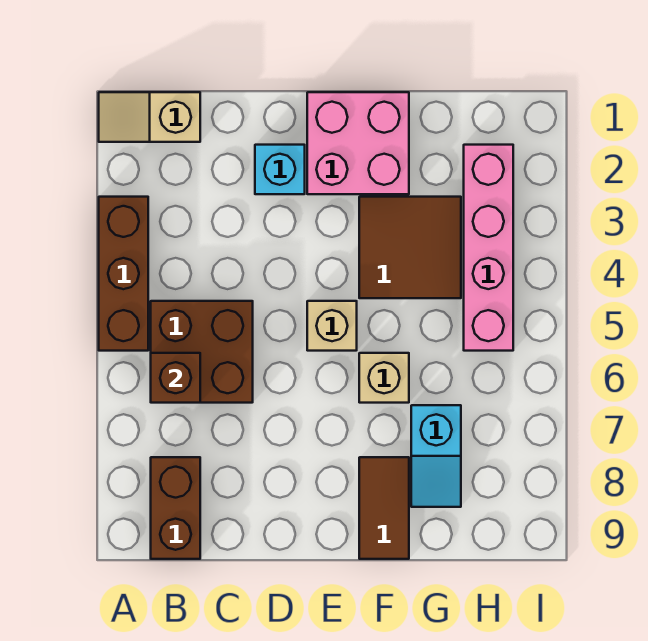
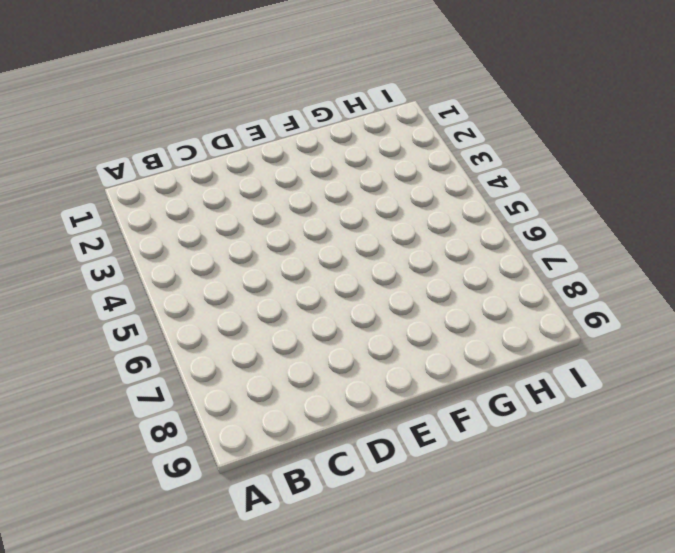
none -> tan 1x2 slope [99,92,200,142]
none -> brown 1x3 brick [99,197,148,351]
none -> brown 2x2 brick [151,301,253,403]

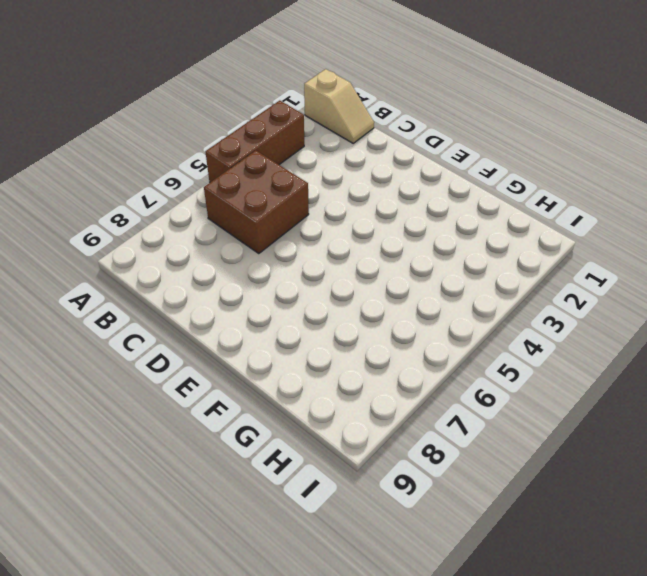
tan 1x2 slope [304,69,374,143] -> tan 1x2 slope turned to [99,92,200,142]
none -> brown 1x2 brick [151,457,200,559]
none -> cyan 1x1 brick [255,145,305,194]
none -> pink 2x2 brick [307,92,409,194]

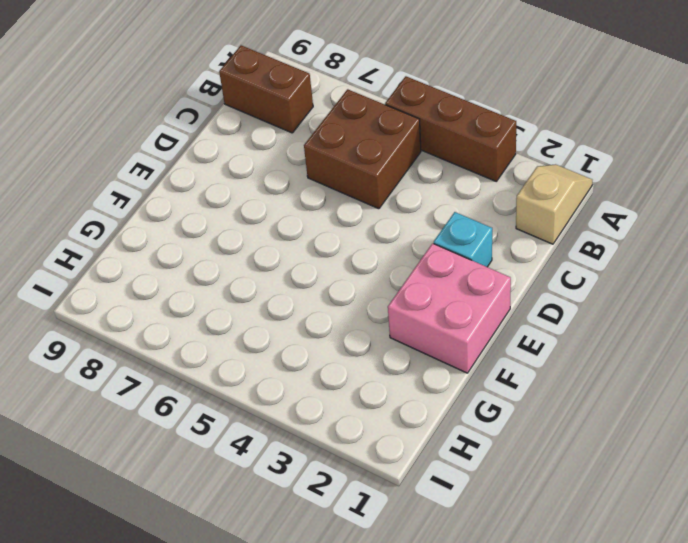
none -> tan 1x1 brick [307,301,357,351]
none -> brown 2x2 tile [359,197,461,298]
none -> tan 1x1 brick [359,353,409,403]

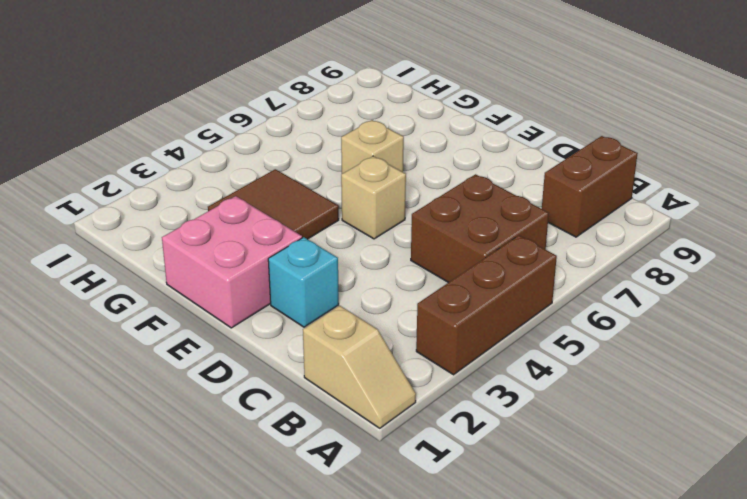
none -> brown 1x2 tile [359,457,409,559]
none -> cyan 1x2 slope [411,405,461,507]
none -> pink 1x4 brick [464,145,513,351]

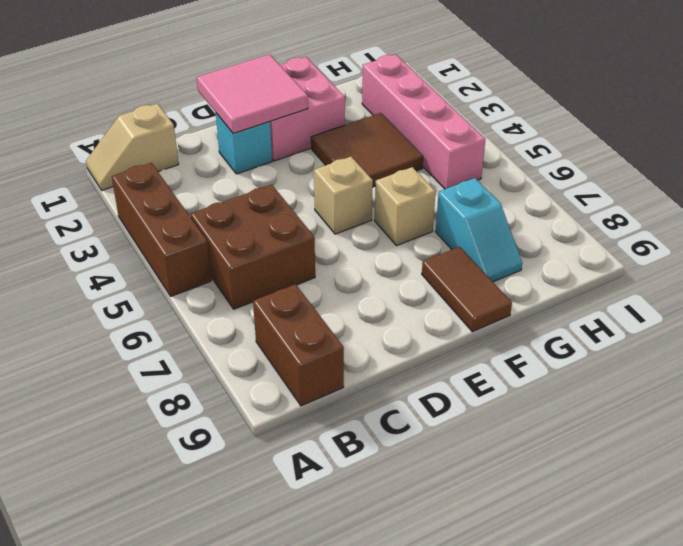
pink 2x2 tile [197,54,308,133] -> none
none -> brown 1x1 brick [151,353,200,403]

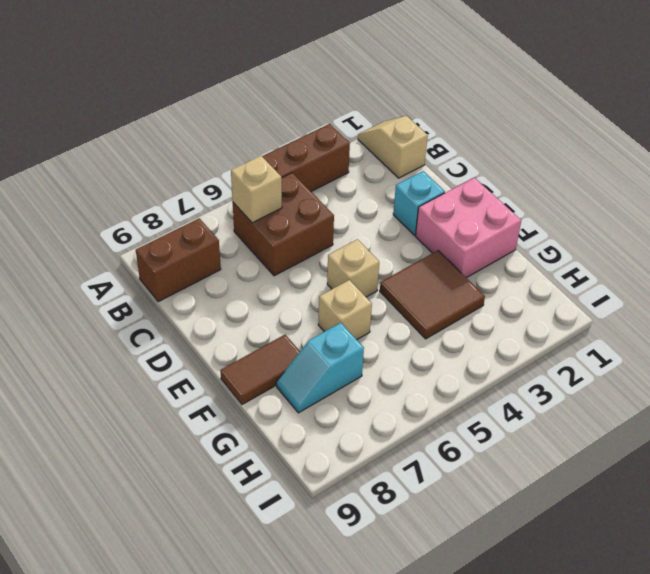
tan 1x1 brick [231,156,282,223] -> brown 1x1 brick [151,353,200,403]
none -> pink 1x4 brick [464,145,513,351]

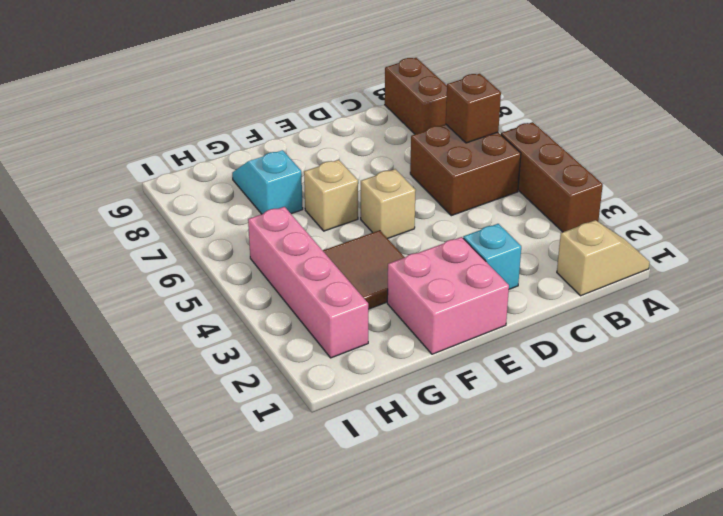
none -> brown 1x2 tile [359,457,409,559]

